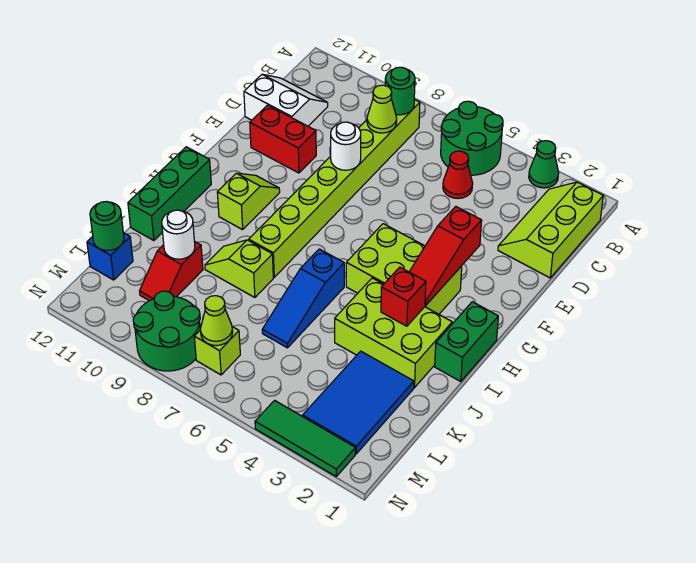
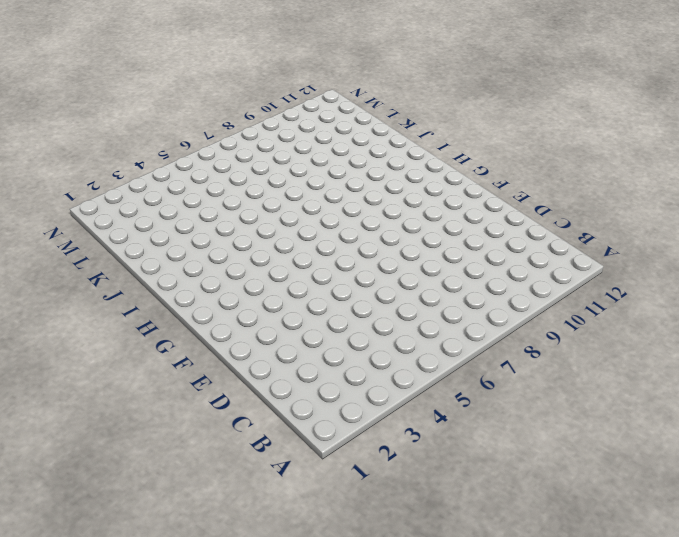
none -> green 1x1 cone [529,141,559,188]
none -> green 2x2 round brick [441,101,503,175]
none -> lime 2x3 slope [498,182,603,278]

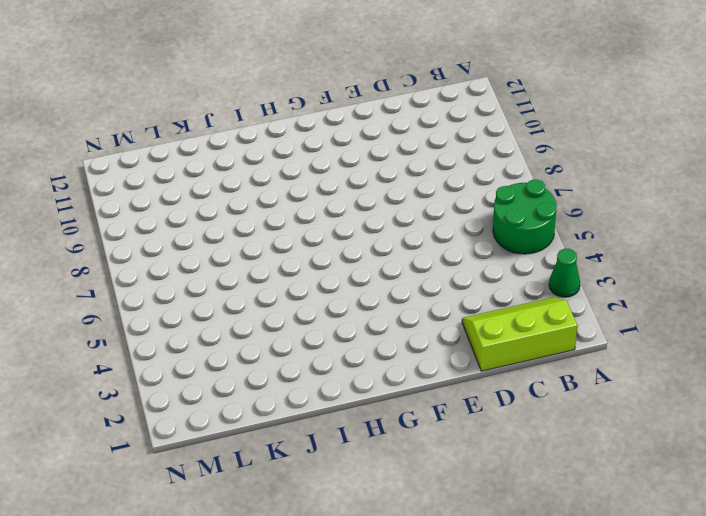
none -> lime 1x8 brick [249,99,420,277]
none -> red 1x1 cone [443,151,473,199]
none -> white 2x2 slope [244,74,328,126]

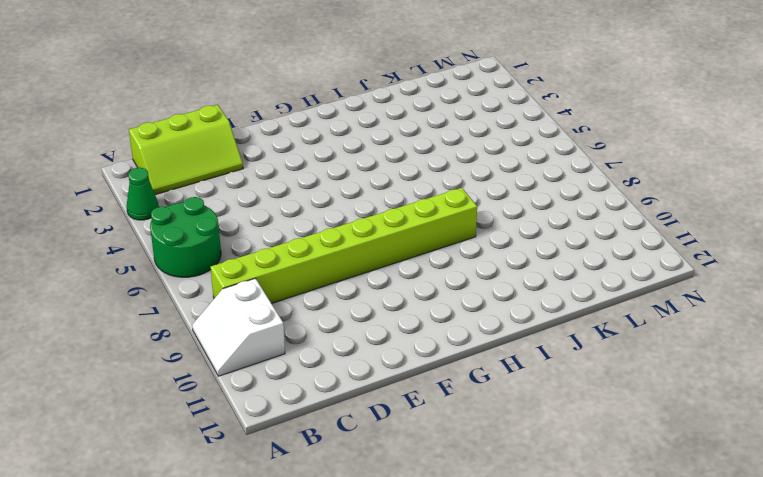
white 2x2 slope [192,278,285,376] -> white 2x2 slope moved to [244,74,328,126]
none -> red 1x1 cone [443,151,473,199]
none -> red 1x2 brick [250,105,316,173]
none -> lime 2x3 brick [346,224,462,314]

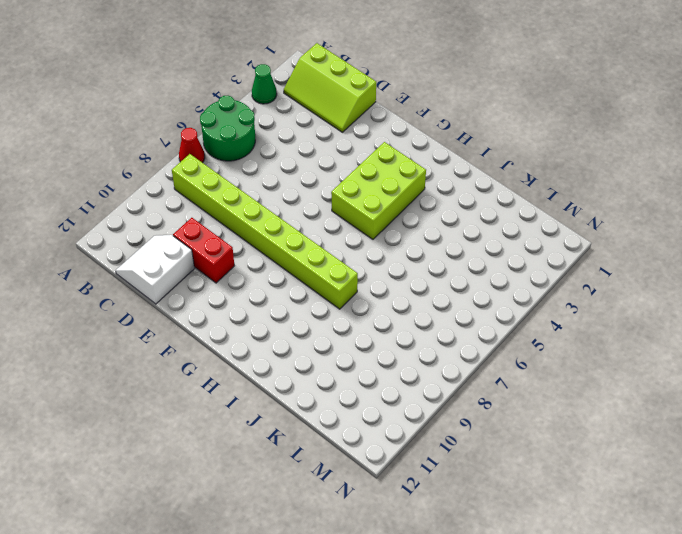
red 1x1 cone [179,128,205,163] -> red 1x1 cone moved to [443,151,473,199]
red 1x2 brick [173,218,234,283] -> red 1x2 brick turned to [250,105,316,173]
none -> lime 1x2 slope [217,173,280,230]
none -> green 1x2 brick [435,302,498,382]
none -> green 1x3 brick [128,147,211,241]

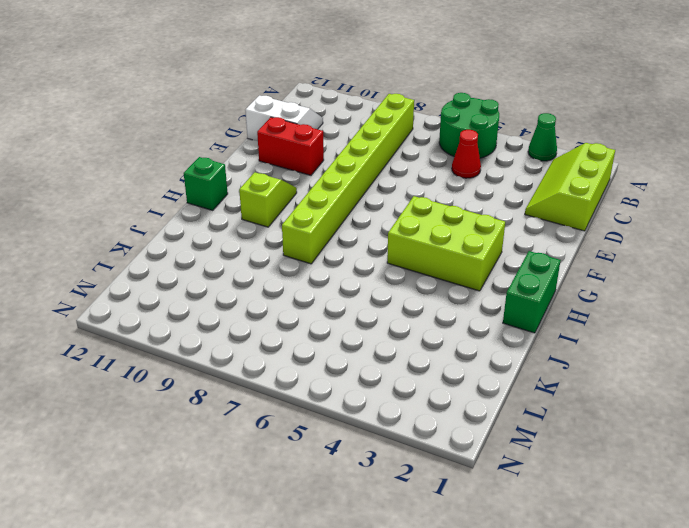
green 1x1 brick [184,157,228,210] -> green 1x3 brick [128,147,211,241]
none -> lime 2x3 brick [335,278,452,388]
none -> blue 1x3 slope [262,249,344,348]
none -> lime 1x2 slope [205,240,273,298]

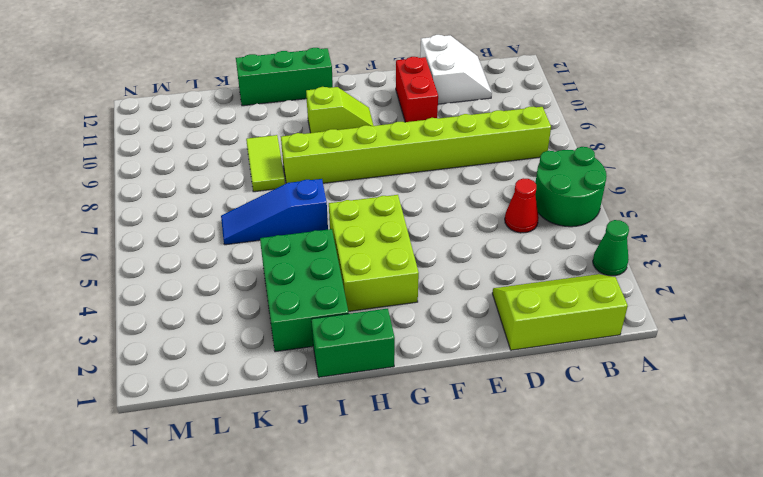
green 2x3 brick [260,229,349,352] -> lime 2x3 brick [335,278,452,388]
lime 1x2 tile [246,135,285,192] -> lime 1x2 slope [205,240,273,298]
none -> blue 2x3 tile [303,351,414,454]
none -> red 1x2 slope [140,241,203,301]
none -> blue 1x1 brick [87,233,133,280]

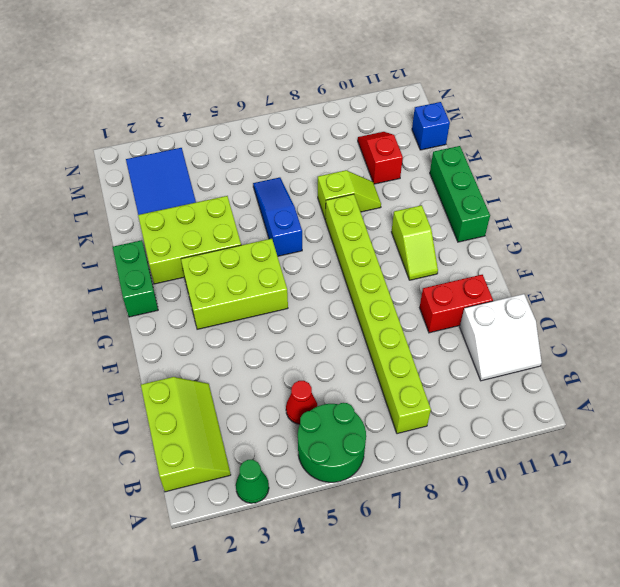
none -> lime 1x1 brick [194,327,240,375]
none -> green 2x2 round brick [133,291,200,371]
none -> green 1x3 tile [255,400,355,476]

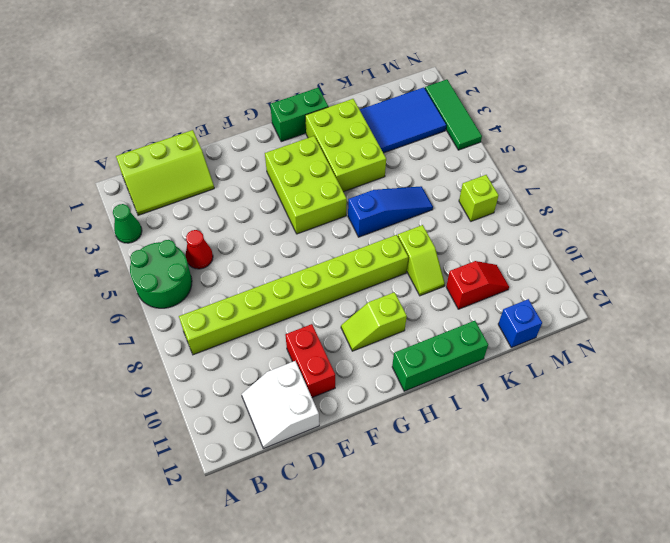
none -> green 2x2 round brick [133,291,200,371]
none -> green 1x1 round brick [385,67,415,115]
none -> lime 1x1 cone [367,85,397,133]

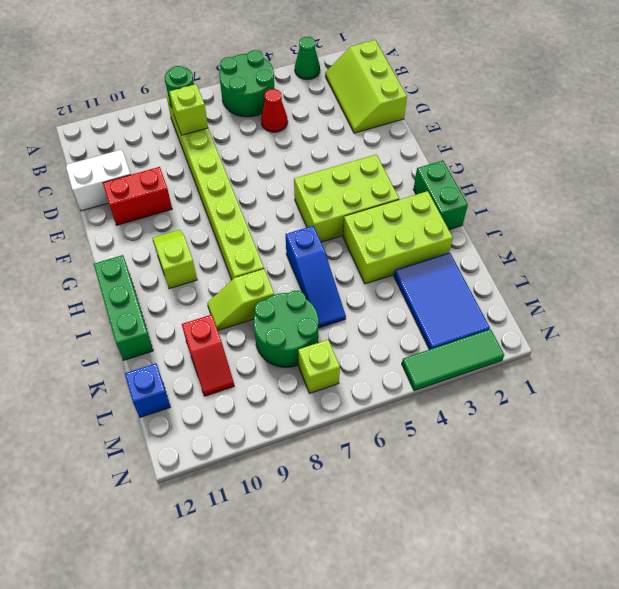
lime 1x1 brick [169,84,208,135] -> lime 1x1 cone [367,85,397,133]
green 2x2 round brick [254,290,318,367] -> green 2x2 round brick moved to [133,291,200,371]
none -> white 1x1 round brick [331,122,361,170]
none -> red 1x3 slope [409,207,482,305]
none -> red 1x1 brick [381,267,426,326]

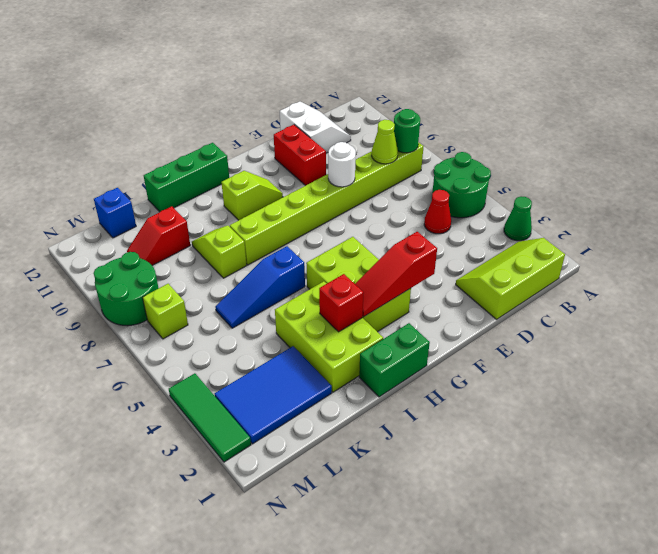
none -> white 1x1 round brick [162,210,195,259]
none -> green 1x1 round brick [90,202,124,251]
none -> lime 1x1 cone [200,296,233,346]

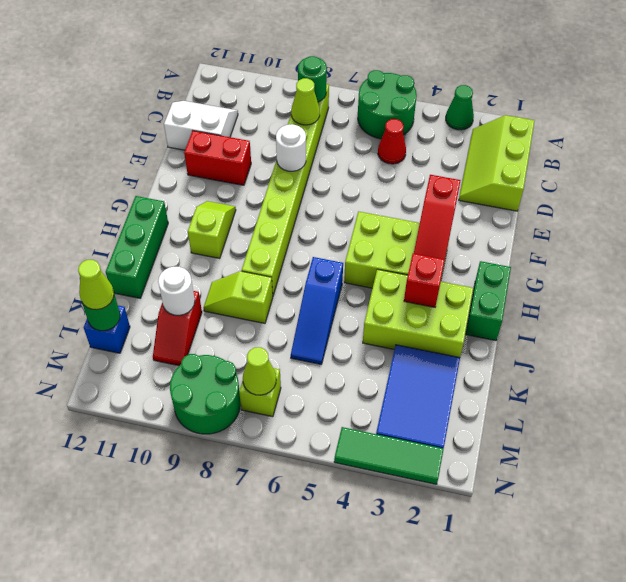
lime 1x1 cone [78,260,114,310] -> none

